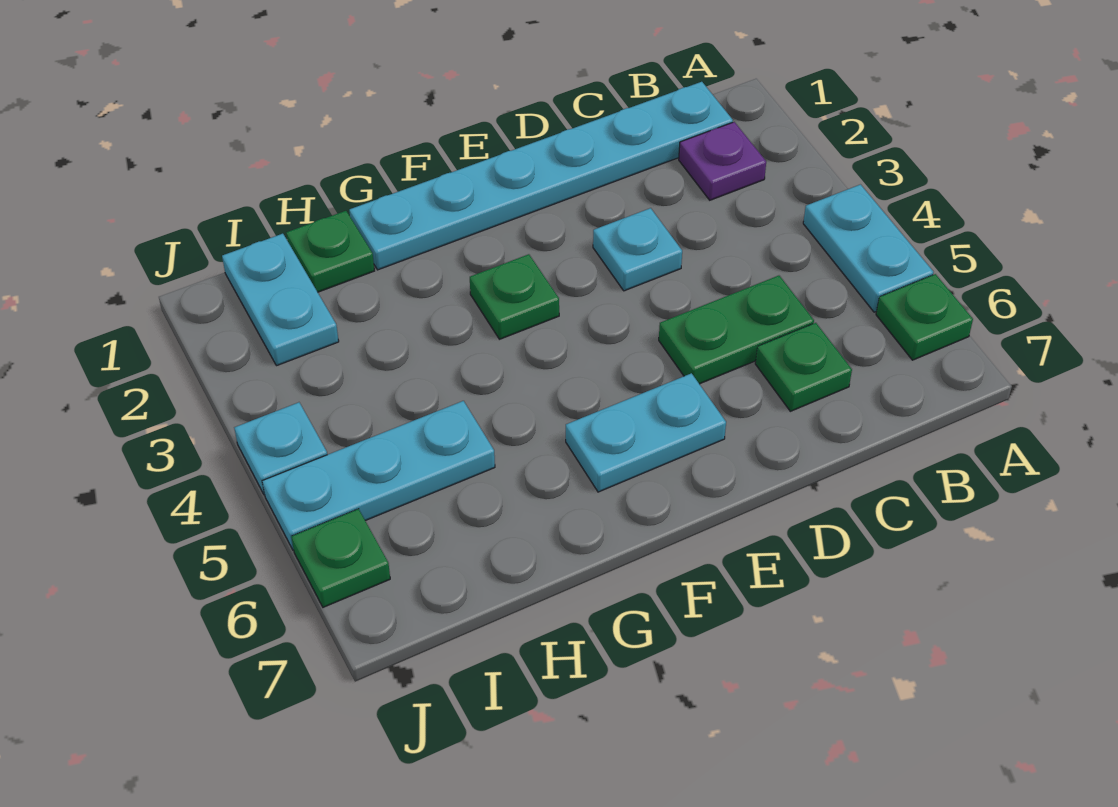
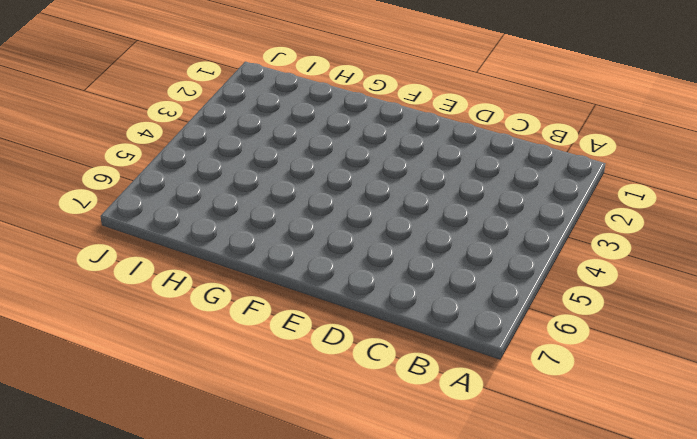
none -> cyan 1x2 plate [803,184,933,312]
none -> green 1x1 plate [876,274,973,360]
none -> cyan 1x6 plate [349,82,733,270]

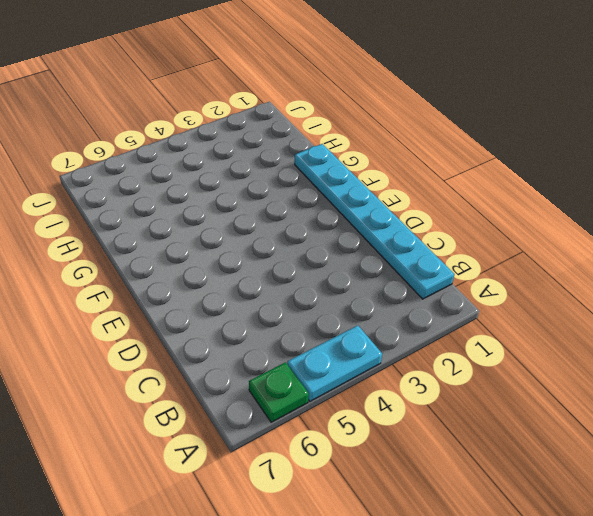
none -> purple 1x1 plate [679,122,766,200]
none -> green 1x2 plate [659,276,814,384]
none -> green 1x1 plate [755,323,852,411]

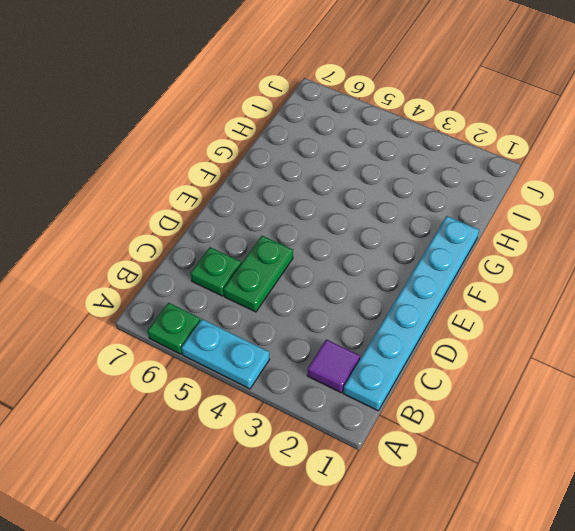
purple 1x1 tile [307,339,360,393] -> purple 1x1 plate [679,122,766,200]
none -> cyan 1x1 plate [593,208,682,291]
none -> cyan 1x2 plate [566,373,726,492]
none -> green 1x1 plate [470,254,559,339]

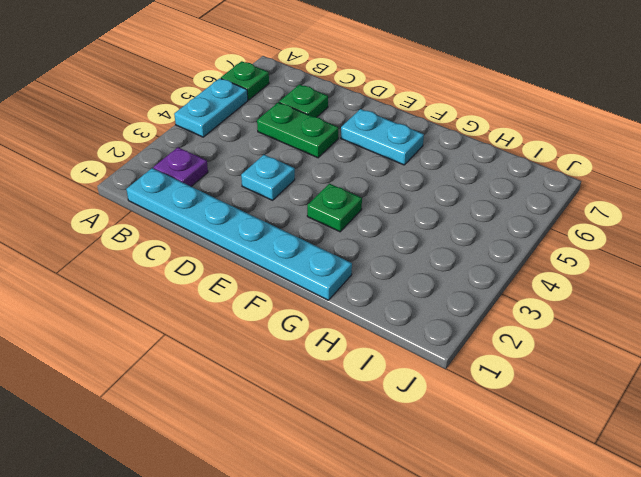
none -> green 1x1 plate [286,211,374,292]
none -> cyan 1x3 plate [262,401,495,550]
none -> cyan 1x2 plate [222,234,339,366]

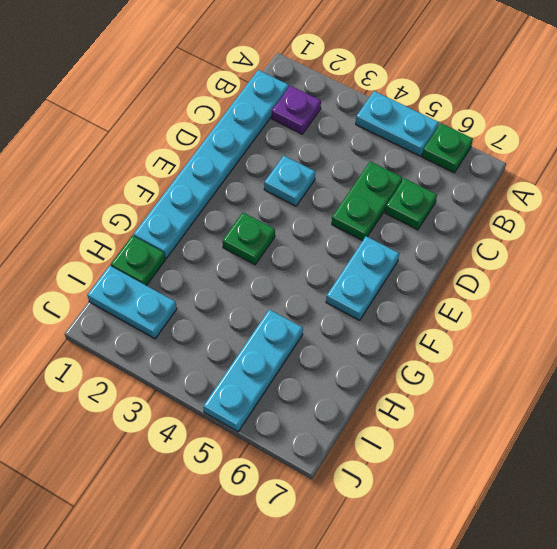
none -> cyan 1x1 plate [234,402,327,495]
none -> green 1x1 plate [291,509,390,607]

